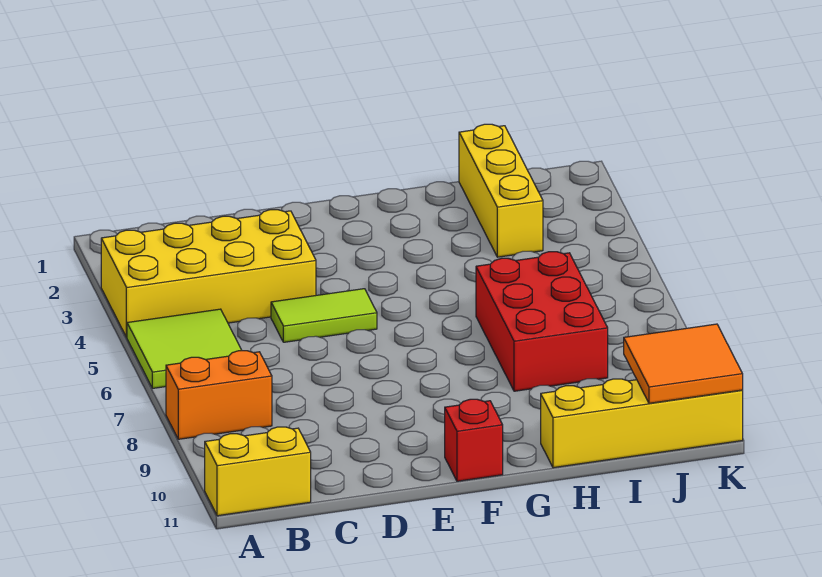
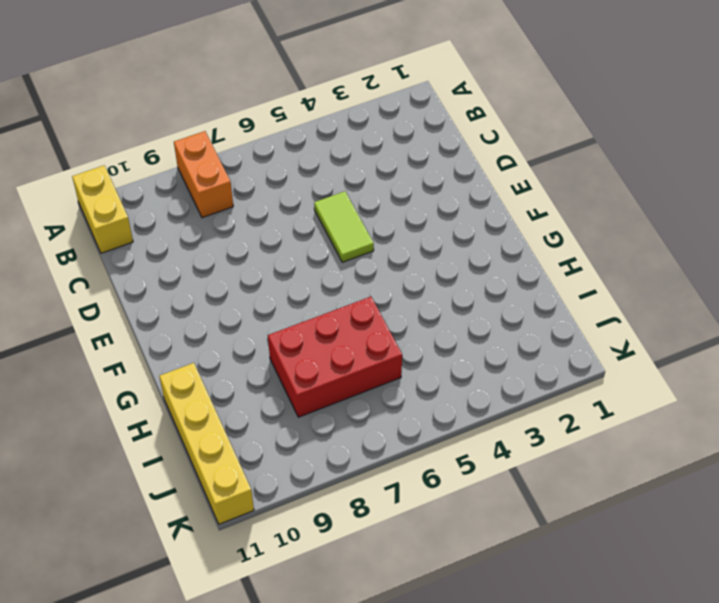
none -> yellow 2x4 brick [101,210,316,337]
none -> lime 2x2 tile [127,309,242,388]

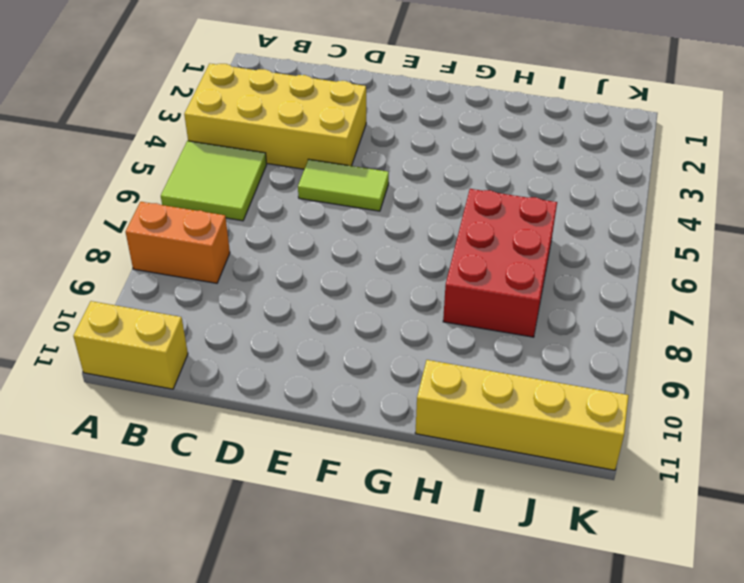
none -> red 1x1 brick [445,399,503,481]
none -> yellow 1x3 brick [459,124,543,257]

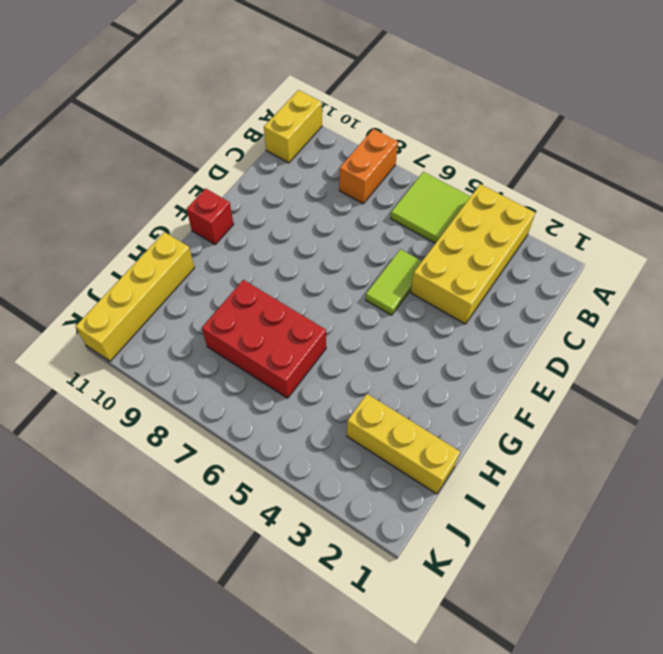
none -> orange 2x2 tile [624,324,743,403]

